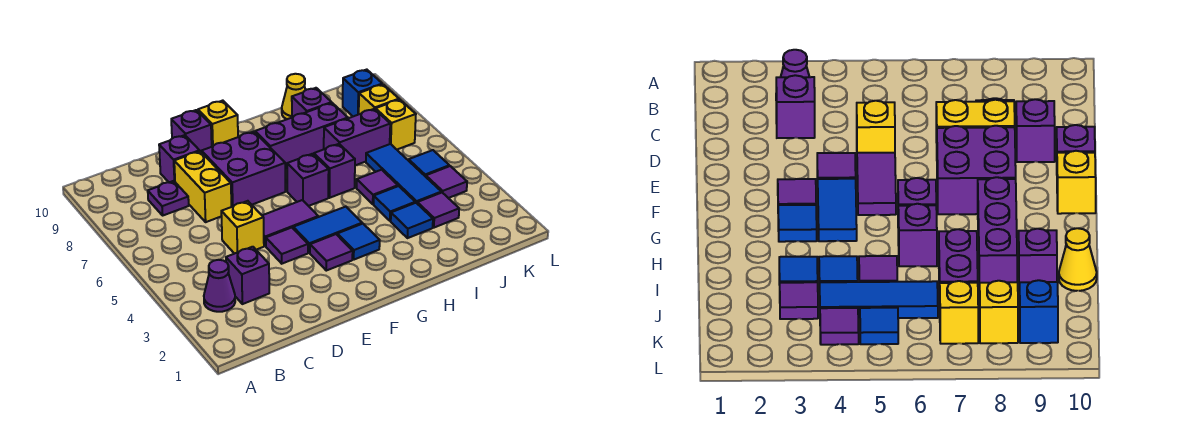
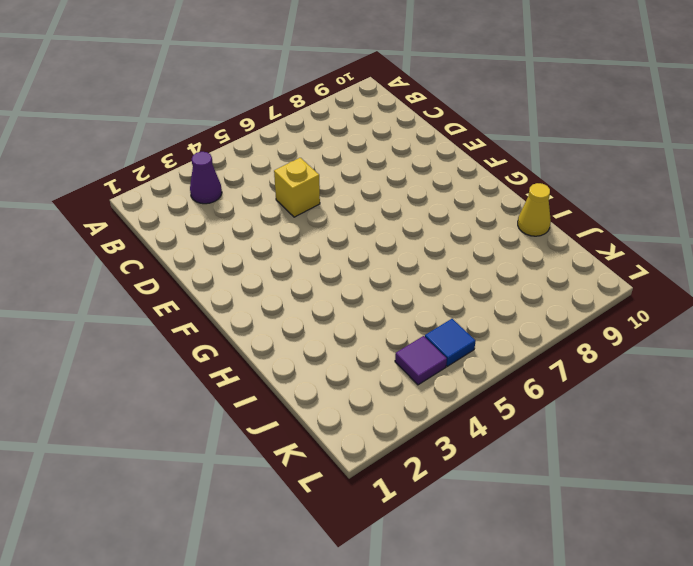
none -> purple 1x1 brick [226,247,269,304]
none -> purple 1x1 plate [148,181,189,215]
none -> yellow 1x2 brick [174,151,231,222]
none -> purple 1x1 brick [159,135,200,182]

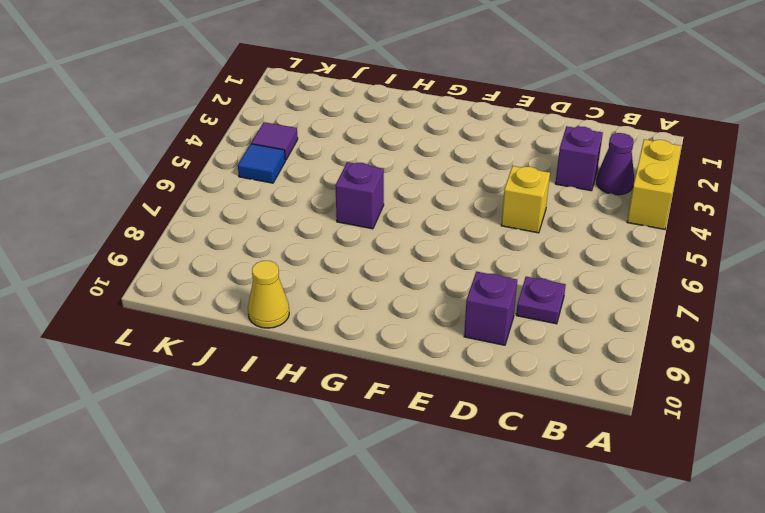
yellow 1x2 brick [627,139,681,229] -> yellow 1x2 brick moved to [174,151,231,222]
none -> purple 1x1 tile [266,228,308,264]
none -> purple 1x2 tile [262,200,318,246]
none -> purple 2x2 brick [202,132,285,207]
none -> purple 1x1 brick [171,110,212,152]

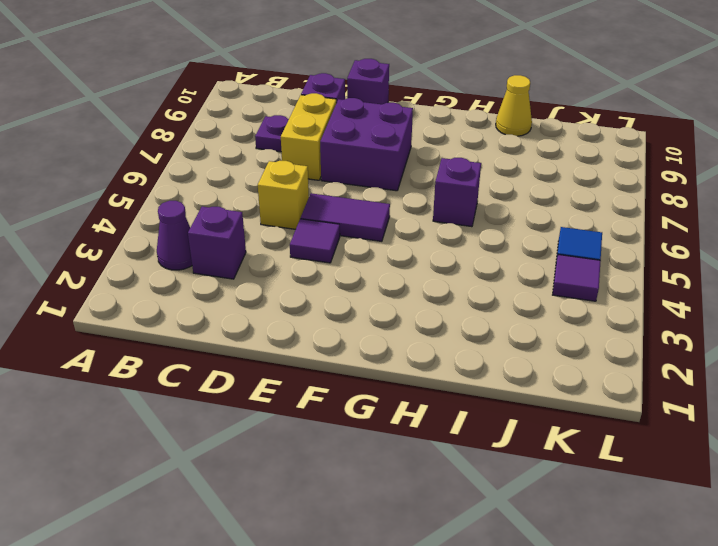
none -> purple 1x1 tile [310,234,353,271]
none -> blue 1x2 tile [293,206,362,253]
none -> yellow 1x1 brick [198,101,238,147]
none -> blue 1x1 tile [337,223,380,260]

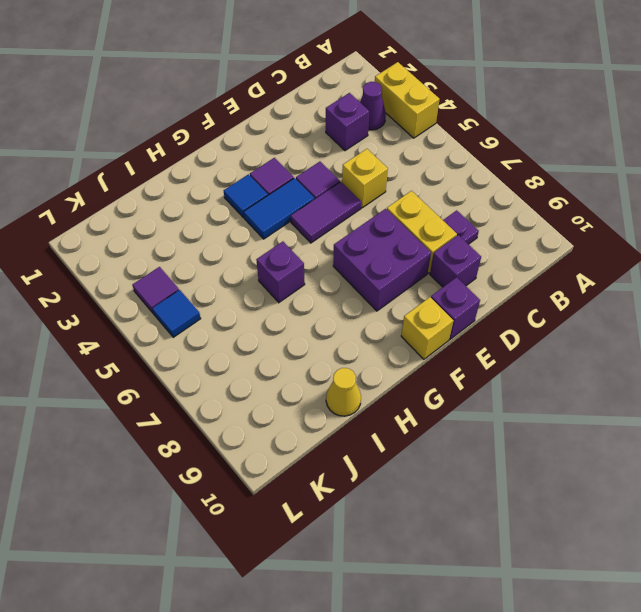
yellow 1x2 brick [375,62,440,138] -> none
none -> purple 1x1 brick [287,154,329,206]
none -> purple 1x3 brick [255,103,348,170]
none -> blue 1x1 tile [391,203,433,238]
none -> blue 1x1 tile [374,186,415,221]

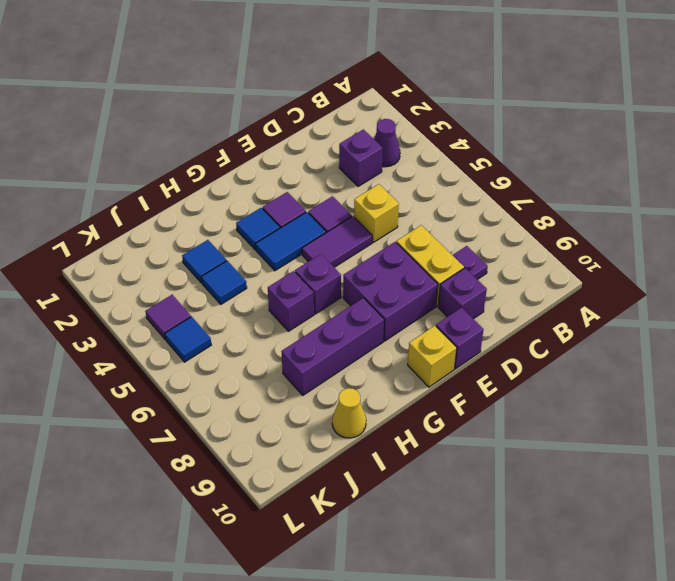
none -> purple 1x1 tile [357,170,398,204]
none -> purple 1x2 brick [324,109,390,166]
none -> purple 1x1 brick [292,88,332,117]
none -> purple 1x1 tile [417,193,459,228]

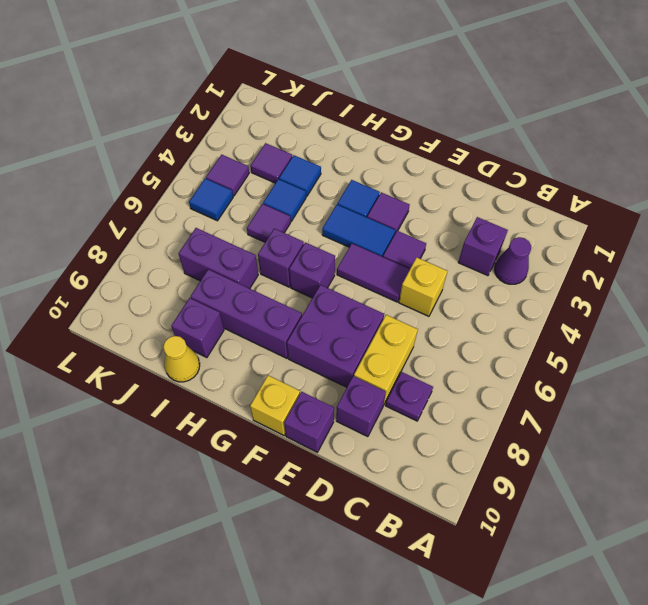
none -> blue 1x3 tile [366,144,441,203]
none -> yellow 1x1 brick [376,99,416,149]
none -> yellow 1x1 brick [359,84,399,114]
none -> blue 1x1 brick [343,70,382,116]

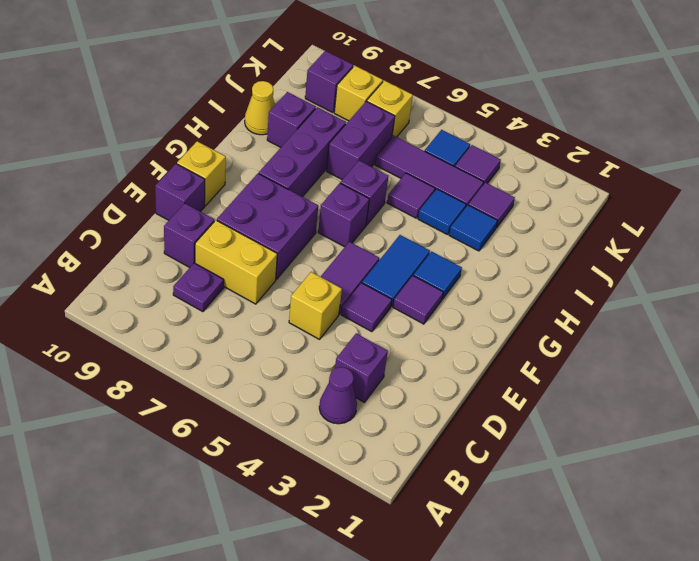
purple 1x3 tile [375,136,484,206] -> blue 1x3 tile [366,144,441,203]
purple 1x1 brick [305,51,353,113] -> blue 1x1 brick [343,70,382,116]

